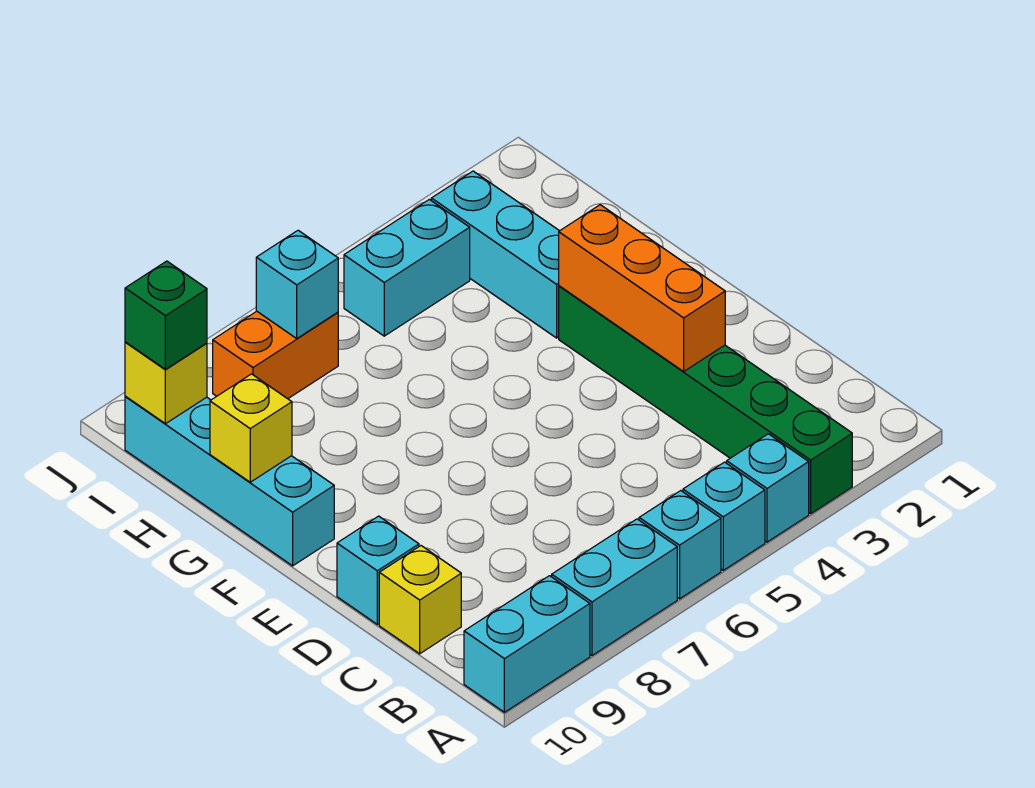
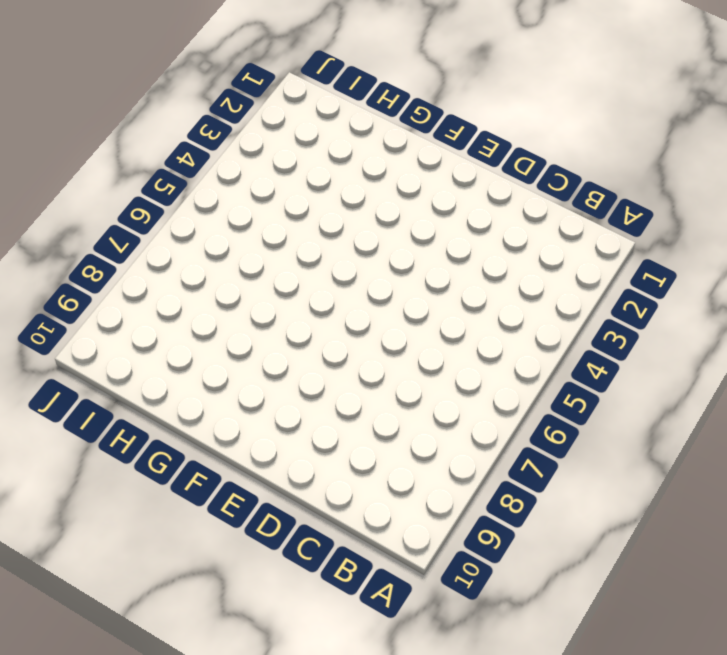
none -> green 1x6 brick [559,286,852,514]
none -> cyan 1x1 brick [727,434,809,542]
none -> cyan 1x1 brick [683,462,765,570]

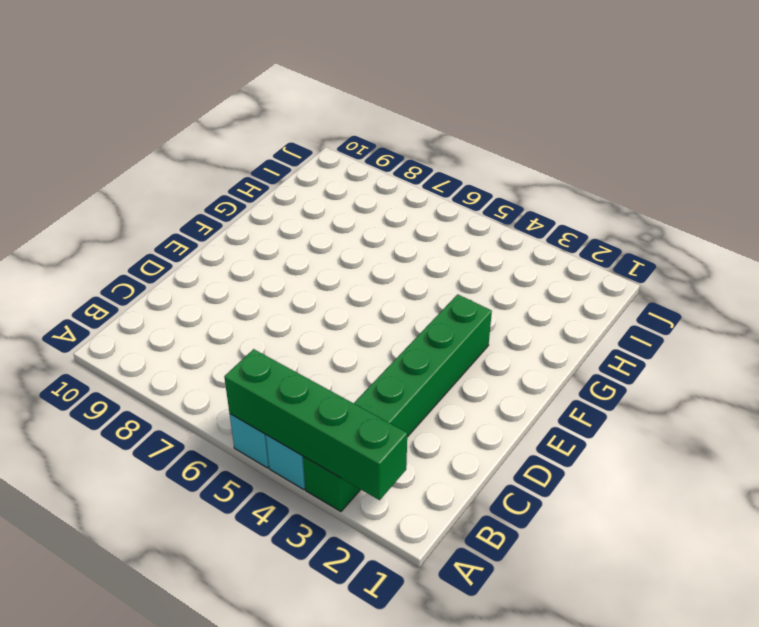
green 1x4 brick [224,349,407,500] -> none
none -> cyan 1x1 brick [639,491,721,599]
none -> cyan 1x2 brick [552,519,677,655]
none -> cyan 1x2 brick [464,576,590,712]

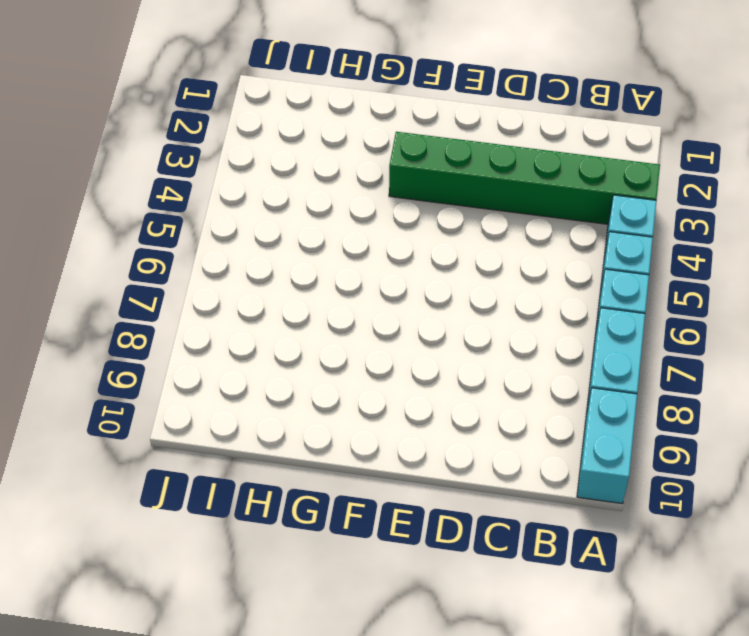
none -> yellow 1x1 brick [379,546,461,654]
none -> cyan 1x1 brick [337,516,419,624]
none -> cyan 1x4 brick [125,396,334,566]

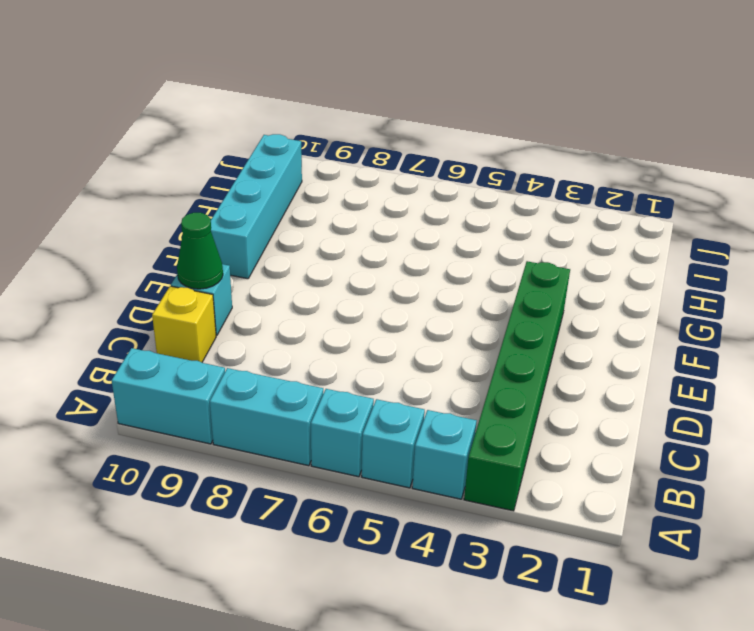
green 1x1 cone [177,213,223,289] -> none
none -> cyan 1x3 brick [431,171,559,338]
none -> cyan 1x2 brick [344,199,470,336]
none -> orange 1x2 brick [213,311,338,399]

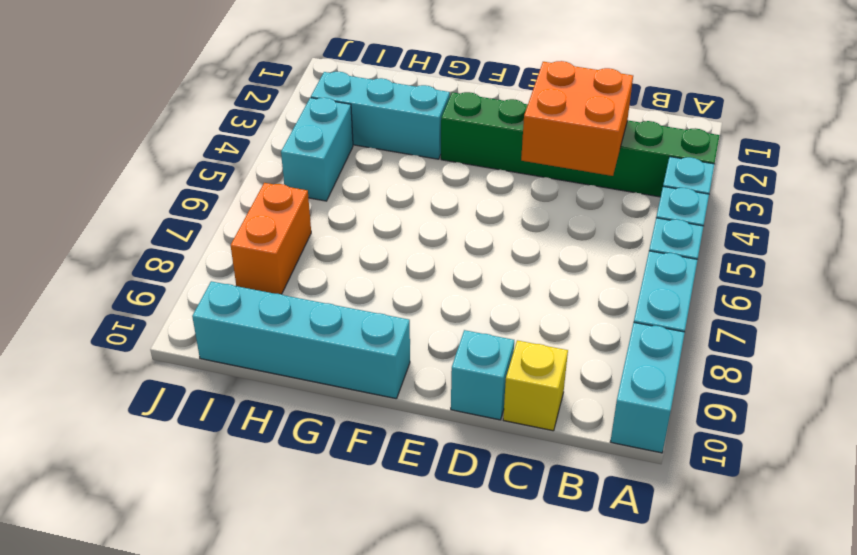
orange 2x2 brick [521,61,633,176] -> orange 1x3 brick [559,205,725,371]
none -> yellow 1x1 brick [210,374,292,482]
none -> cyan 1x1 brick [256,230,338,338]
none -> yellow 1x1 brick [125,342,207,424]

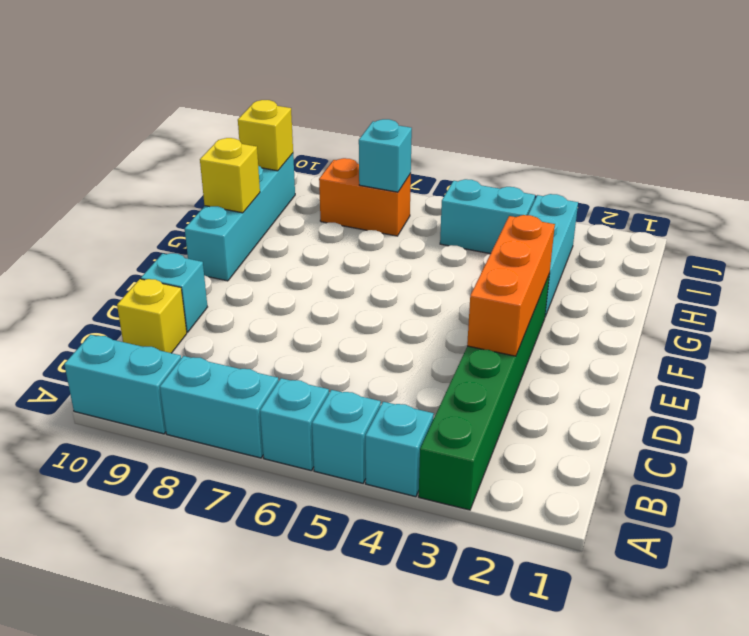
none -> green 1x1 brick [125,261,207,369]

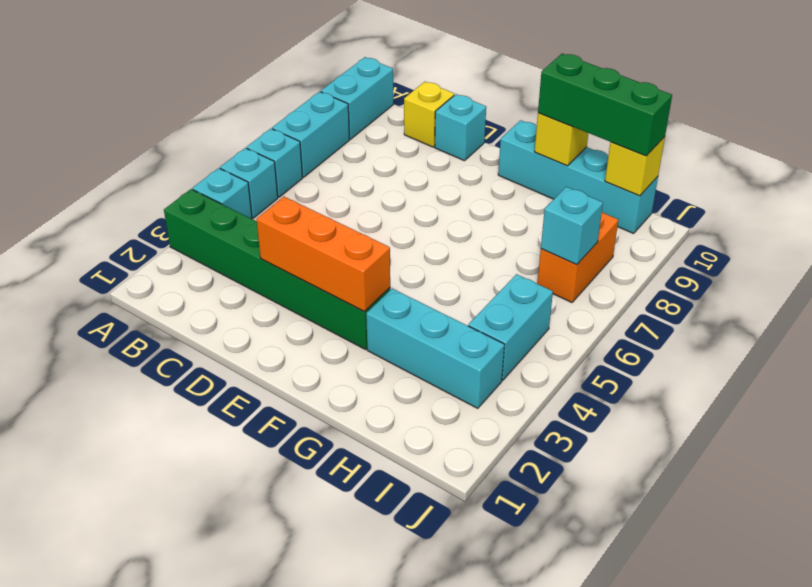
green 1x3 brick [538,54,672,156] -> green 1x1 brick [125,261,207,369]

